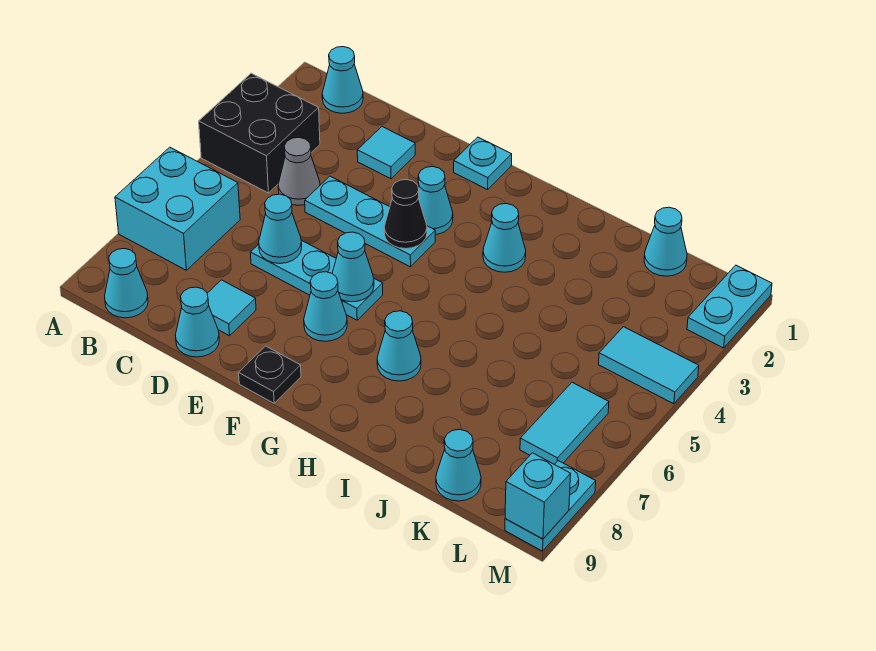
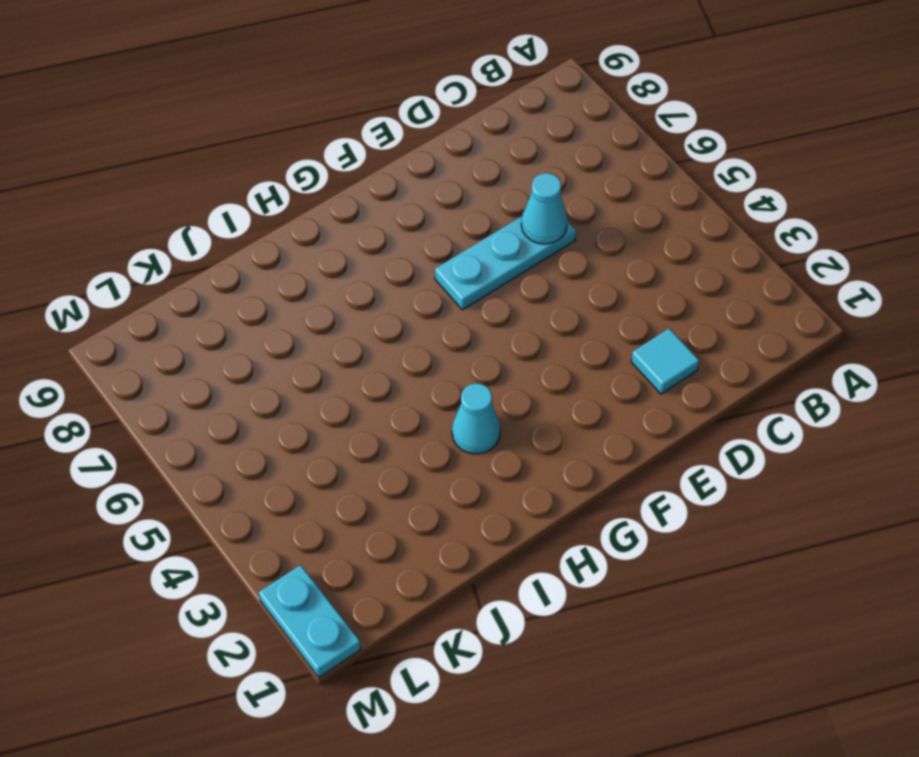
none -> black 2x2 brick [199,73,320,193]
none -> cyan 2x2 brick [115,147,240,270]
none -> cyan 1x1 cone [322,47,363,113]

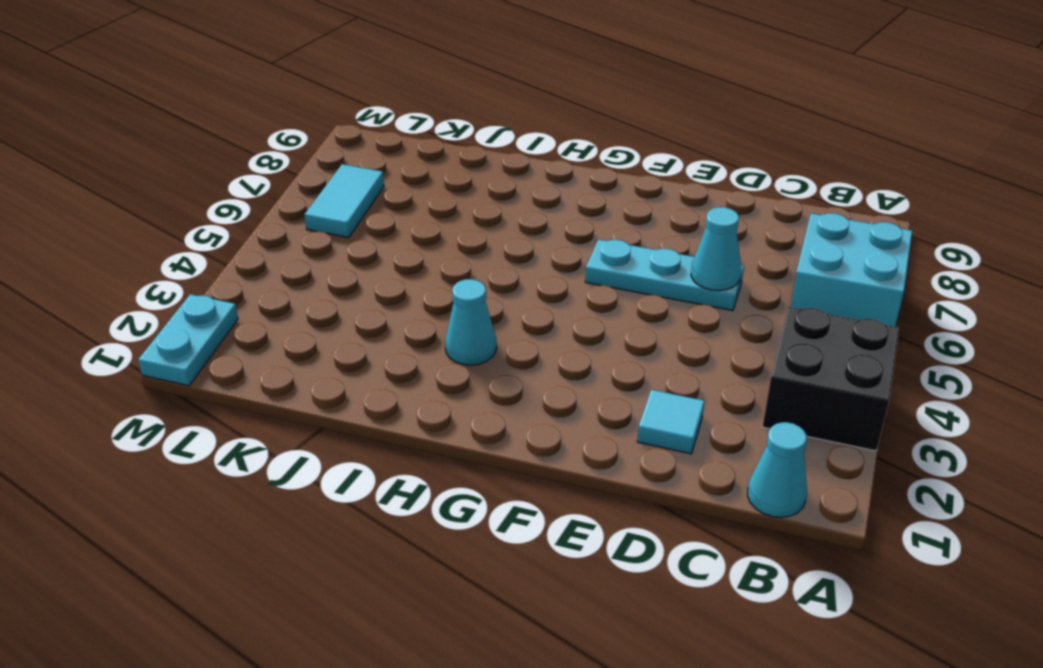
none -> cyan 1x1 cone [105,249,148,318]
none -> grey 1x1 cone [278,138,320,205]
none -> cyan 1x3 plate [305,176,435,267]

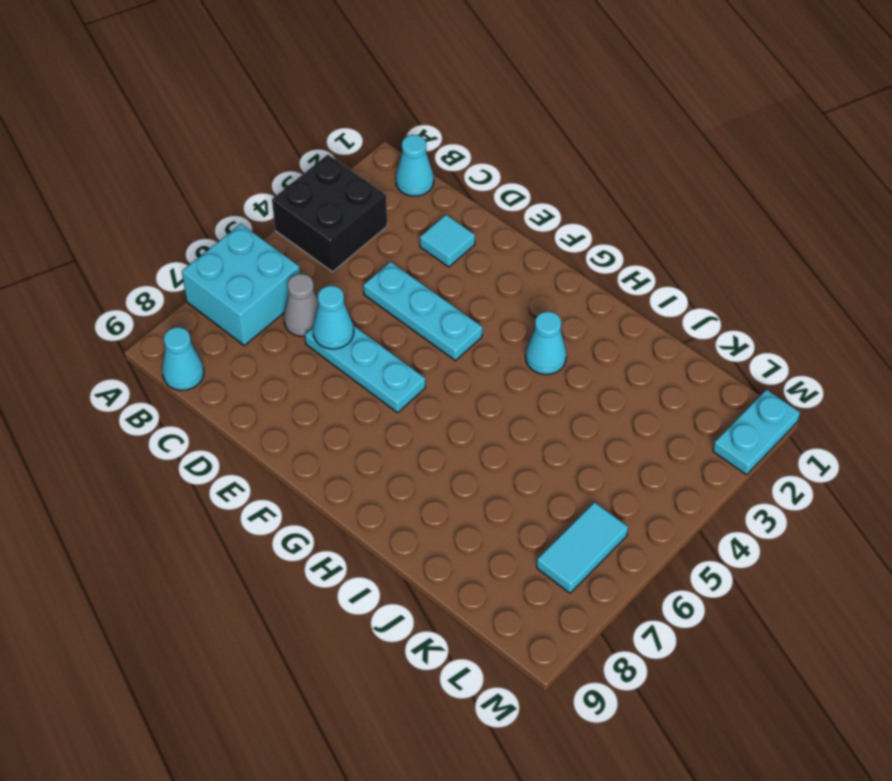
grey 1x1 cone [284,274,318,336] -> grey 1x1 cone moved to [278,138,320,205]
none -> cyan 1x1 tile [207,280,256,336]
none -> cyan 1x1 cone [175,287,219,357]
none -> cyan 1x1 plate [454,137,512,190]

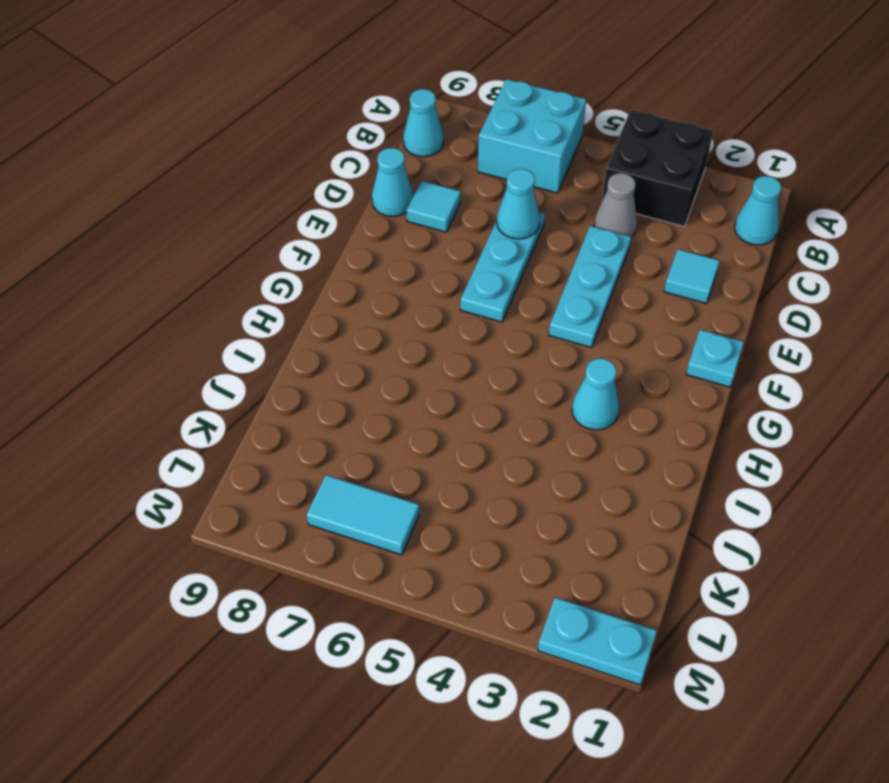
none -> cyan 1x1 cone [418,167,453,235]
none -> cyan 1x1 cone [304,272,347,341]
none -> black 1x1 plate [239,346,301,403]

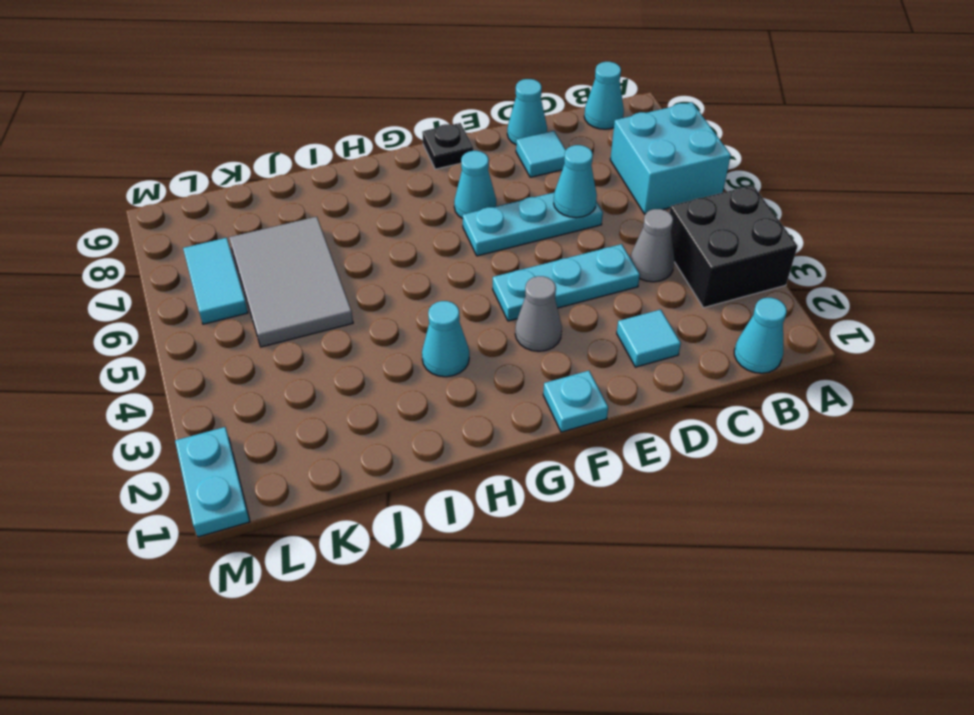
grey 1x1 cone [515,276,562,351] -> cyan 1x1 cone [418,167,453,235]
grey 2x3 tile [229,217,353,347] -> none
none -> cyan 1x1 cone [377,311,421,381]
none -> cyan 1x1 cone [644,207,687,276]
none -> cyan 1x1 cone [436,430,481,501]

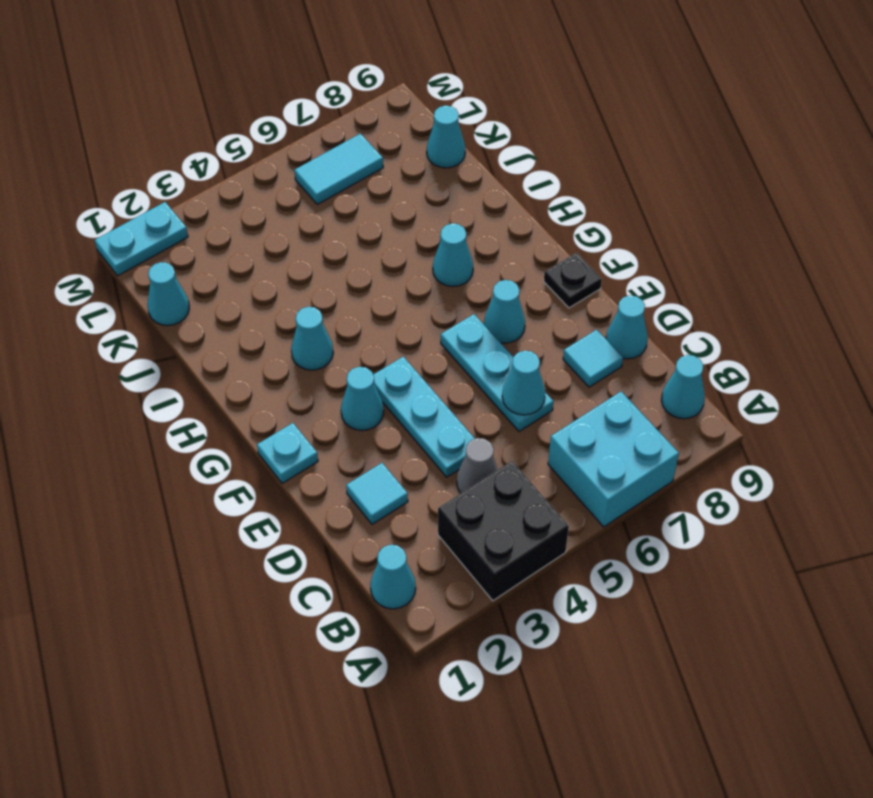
none -> cyan 1x2 tile [599,327,699,404]
none -> cyan 1x2 plate [505,461,596,551]
none -> black 1x1 cone [384,180,427,249]

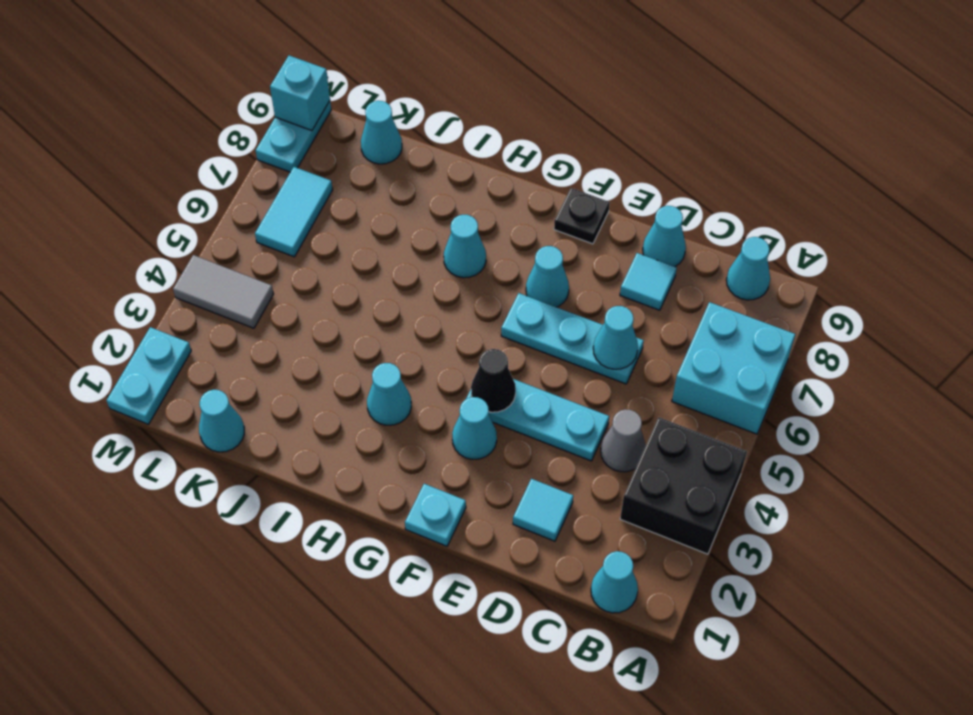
grey 1x2 tile [173,255,273,328] -> cyan 1x2 tile [599,327,699,404]
none -> cyan 1x1 cone [332,232,374,302]

